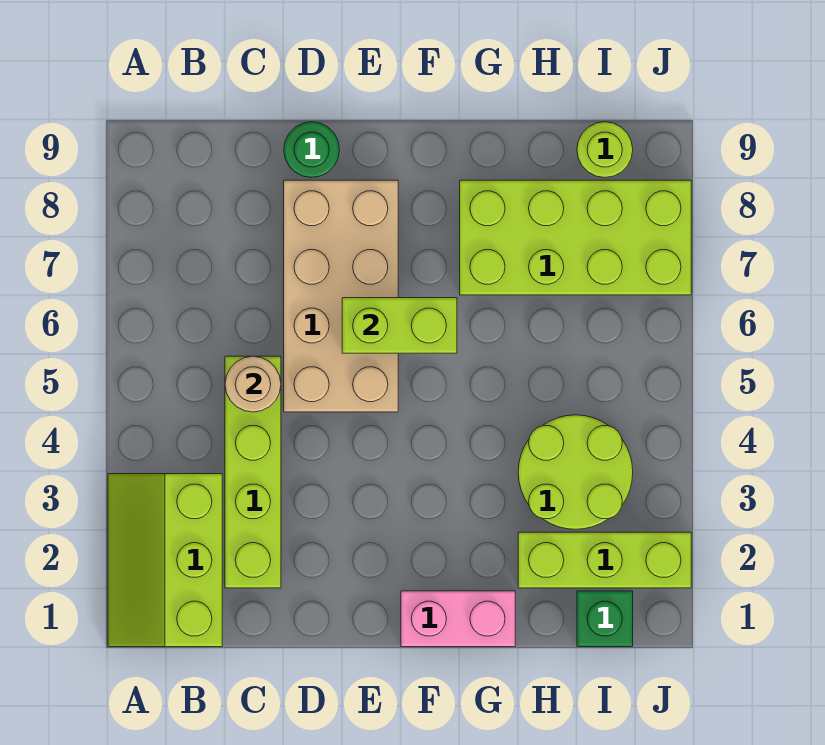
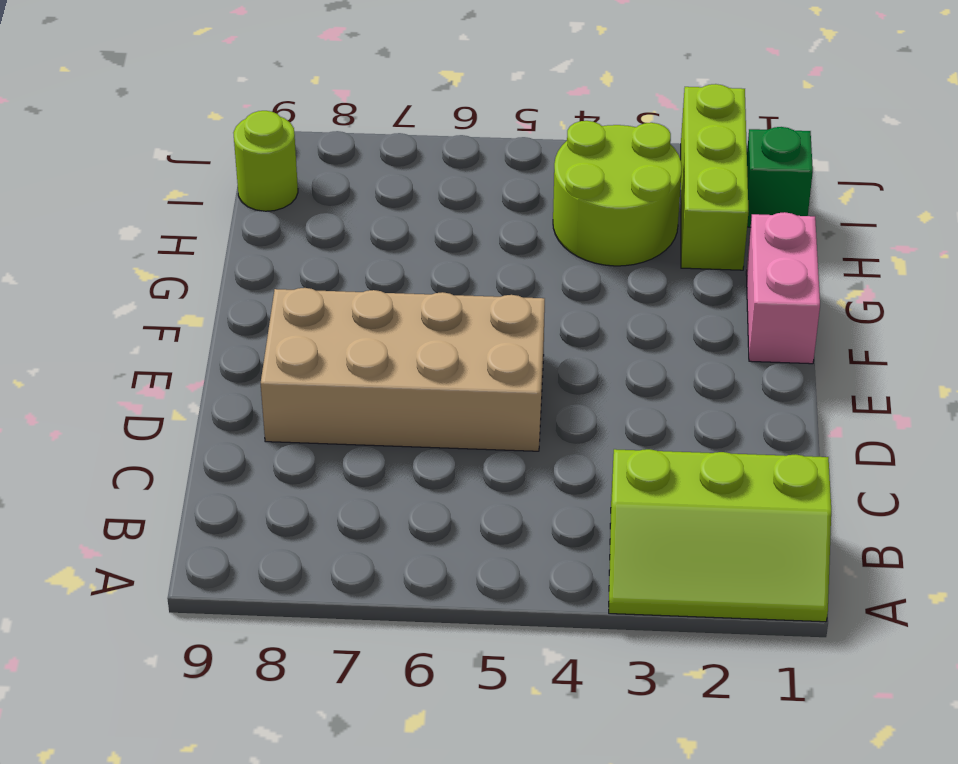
none -> lime 1x4 brick [225,356,281,588]
none -> green 1x1 round brick [284,122,340,178]
none -> lime 2x4 brick [460,180,691,295]

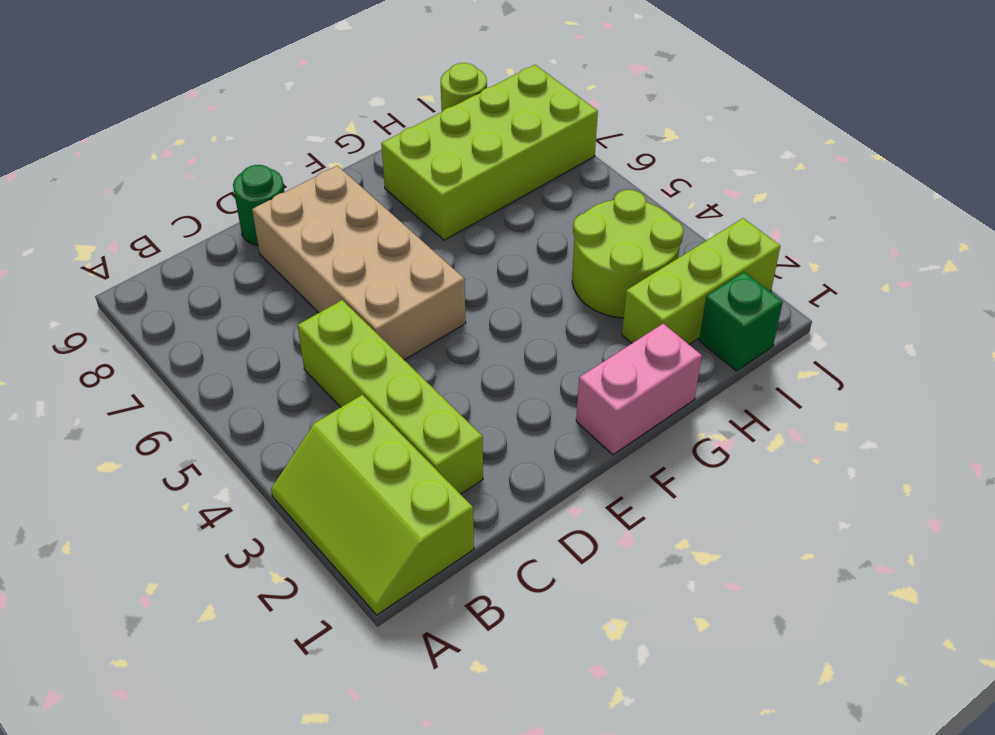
none -> tan 1x1 round brick [225,356,281,412]
none -> lime 1x2 brick [342,298,457,353]

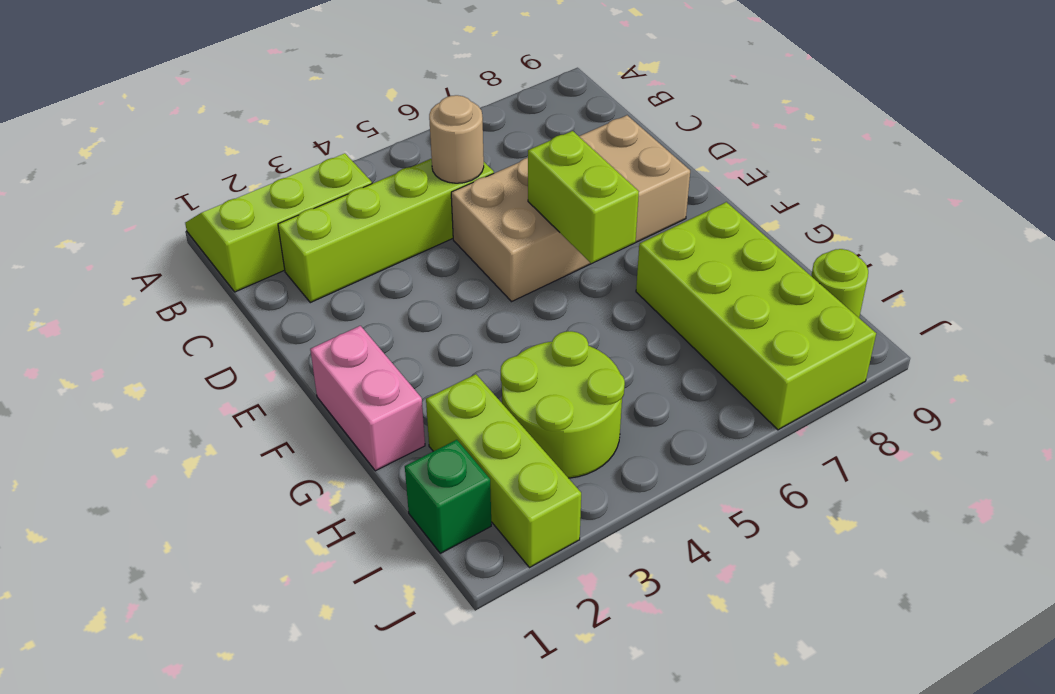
none -> green 1x1 round brick [284,122,340,178]

